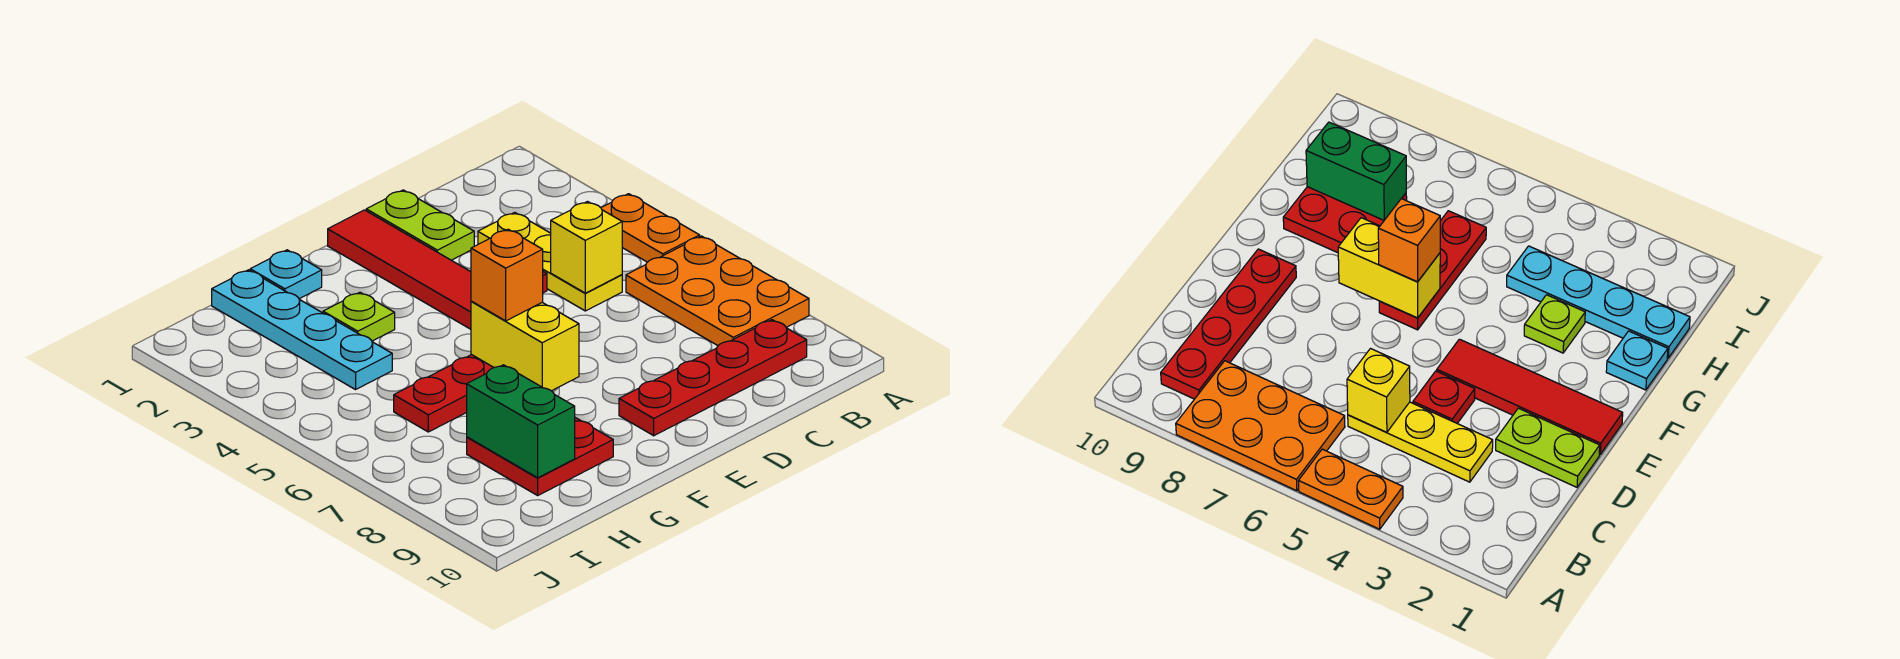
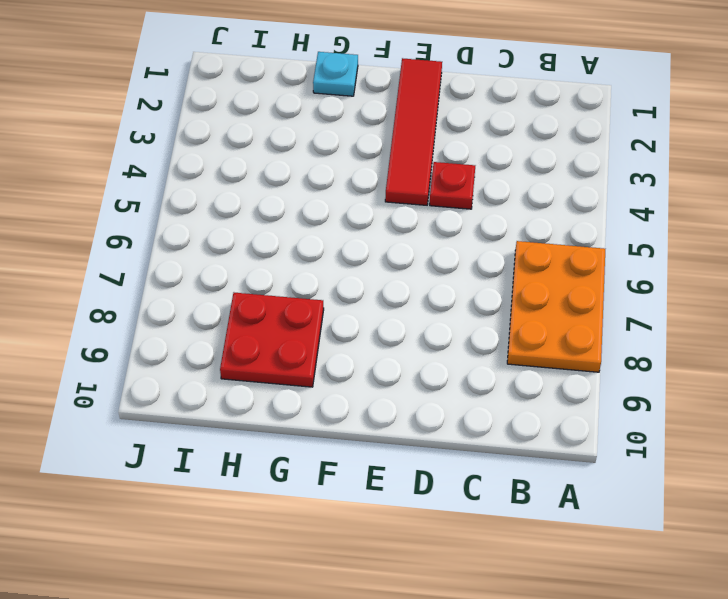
none -> orange 1x2 plate [601,194,700,262]
none -> red 1x4 plate [619,320,807,436]
none -> yellow 1x3 plate [478,212,622,311]

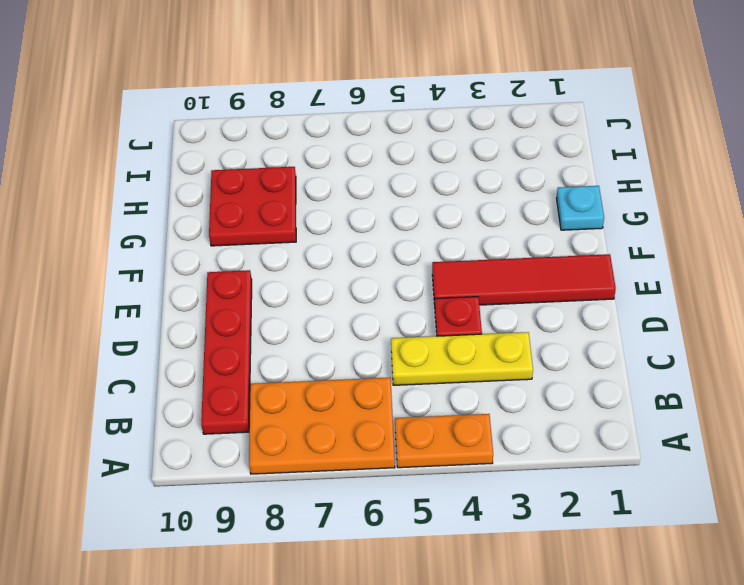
none -> lime 1x2 plate [366,190,474,260]
none -> red 1x3 plate [394,355,494,432]
none -> lime 1x1 plate [323,292,395,341]

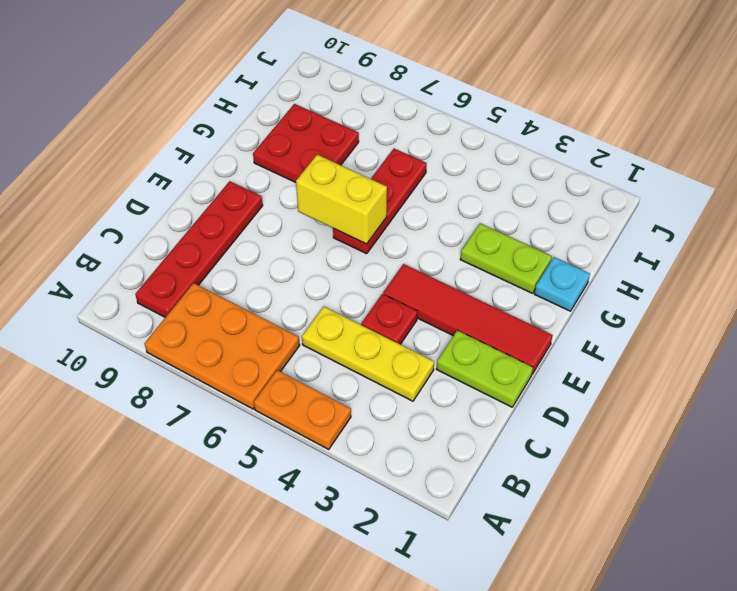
lime 1x2 plate [460,223,552,293] -> lime 1x1 plate [323,292,395,341]
none -> cyan 1x4 plate [212,270,392,390]
none -> yellow 1x1 brick [551,202,622,293]
none -> green 1x2 brick [467,365,575,478]

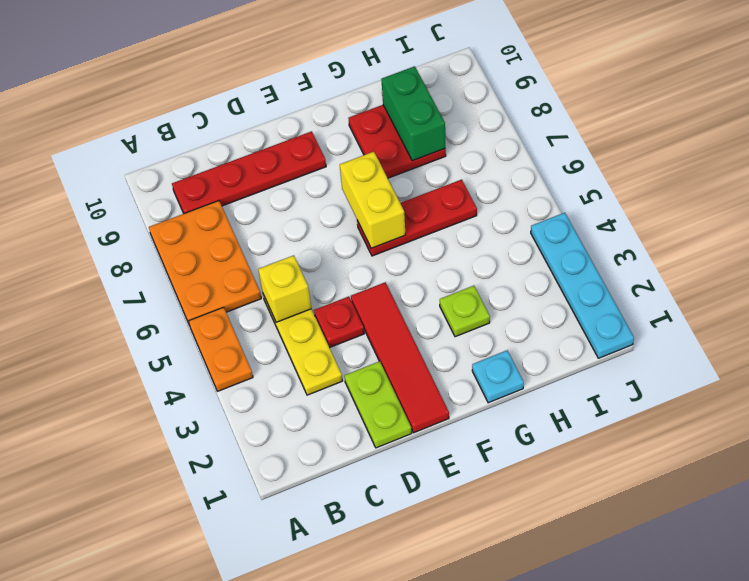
cyan 1x4 plate [531,213,634,358] -> cyan 1x4 plate moved to [212,270,392,390]
none -> orange 1x1 brick [471,229,543,321]

